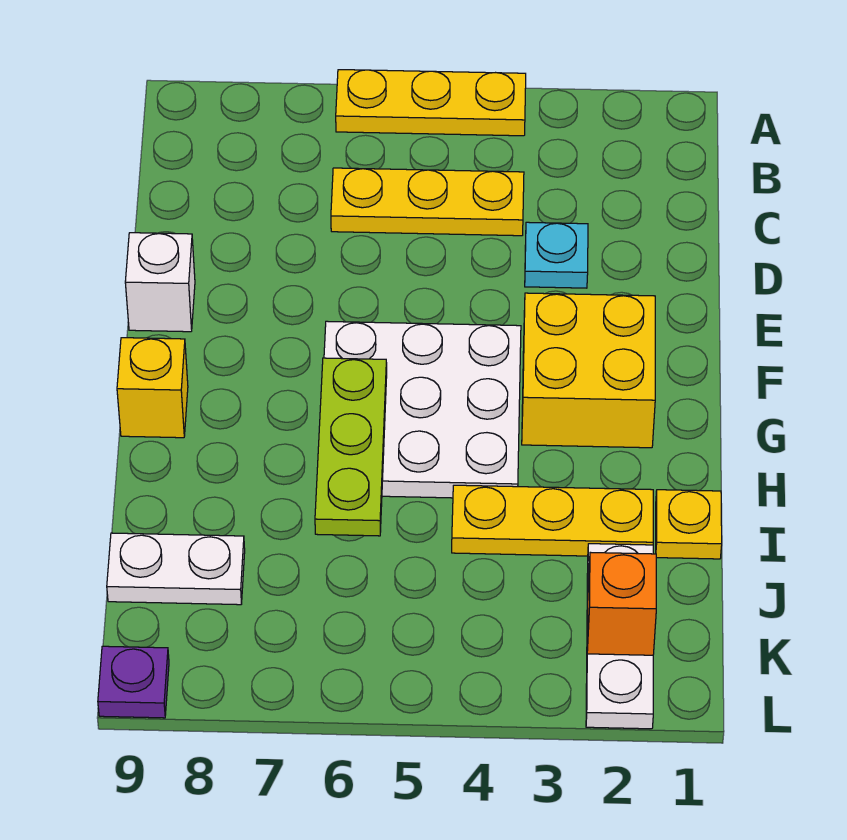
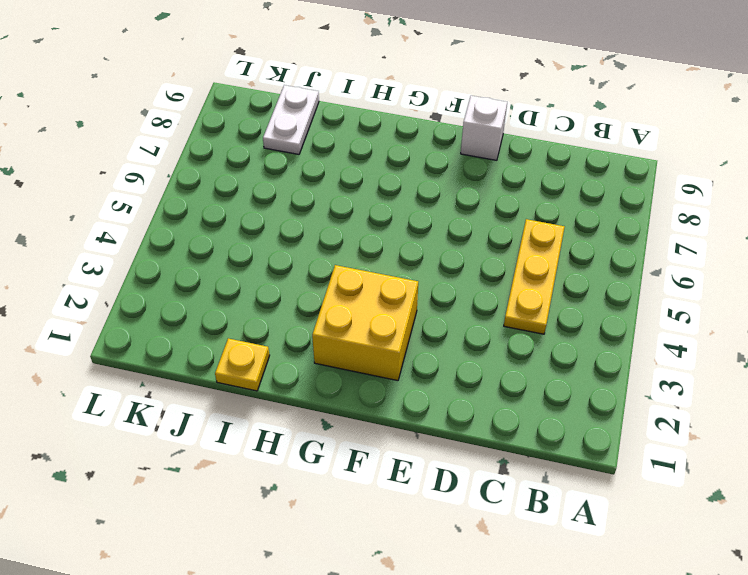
none -> yellow 1x3 plate [336,70,526,136]
none -> cyan 1x1 plate [525,222,588,288]
none -> white 3x3 plate [324,321,521,498]

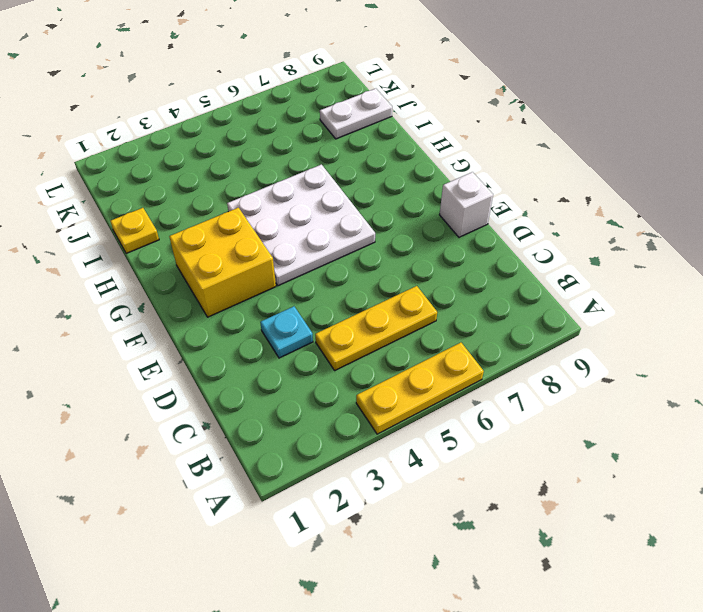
none -> yellow 1x1 brick [117,338,188,438]
none -> yellow 1x3 plate [452,485,653,556]
none -> white 1x3 plate [586,544,653,729]

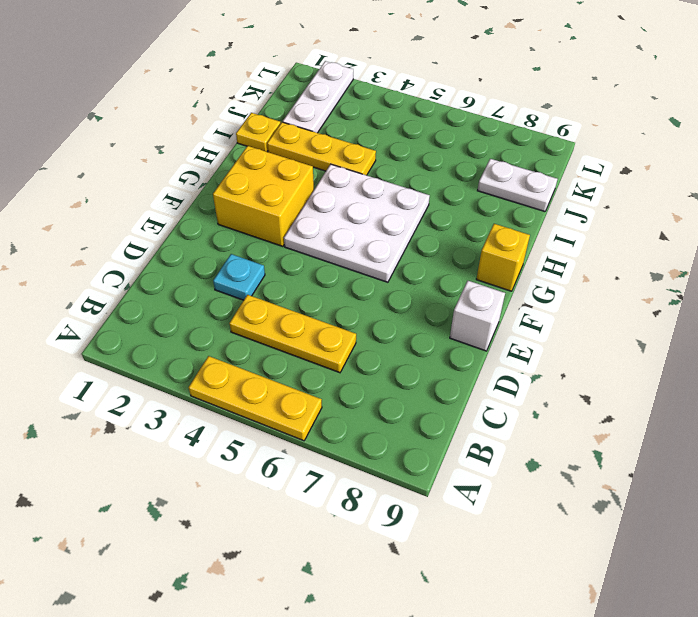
none -> purple 1x1 plate [98,646,169,718]
none -> lime 1x3 plate [315,358,387,536]
none -> orange 1x1 brick [587,552,656,655]

